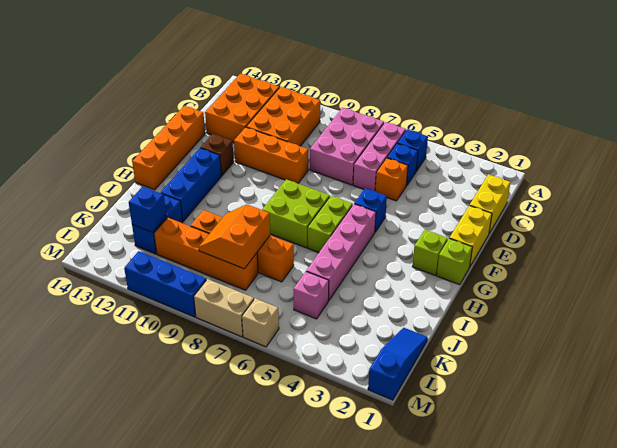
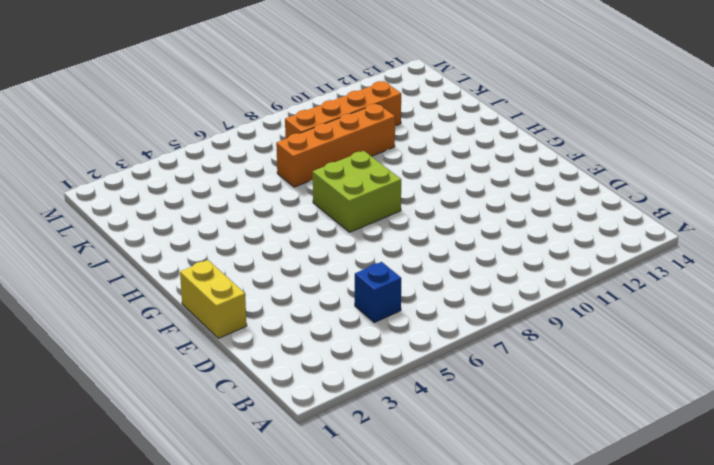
none -> blue 1x1 brick [397,129,428,171]
none -> pink 1x3 brick [353,122,406,191]
none -> pink 2x3 brick [310,108,384,185]

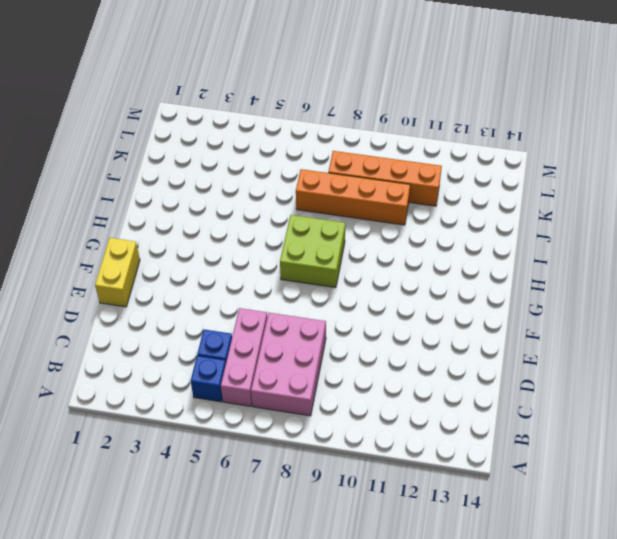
none -> orange 2x3 brick [246,87,320,146]
none -> orange 2x3 brick [205,74,279,143]
none -> yellow 1x2 brick [470,174,511,233]

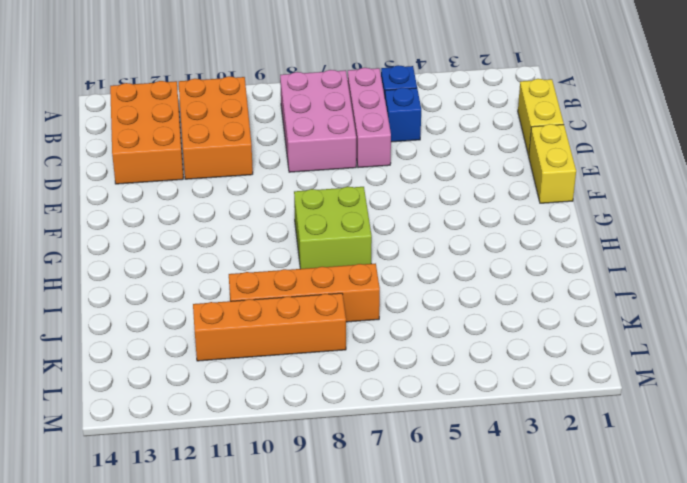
none -> orange 1x1 brick [375,158,408,201]
none -> orange 1x3 brick [234,127,308,183]
none -> orange 1x4 brick [132,106,205,190]

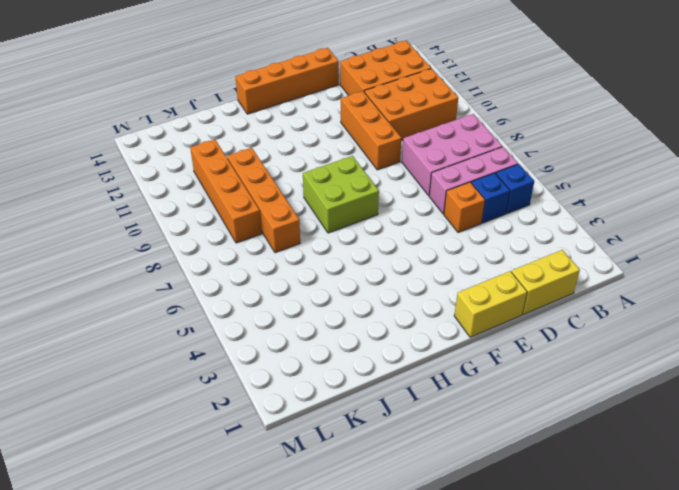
none -> blue 1x1 brick [354,188,387,232]
none -> brown 1x1 brick [201,134,234,176]
none -> lime 1x1 brick [437,239,472,285]

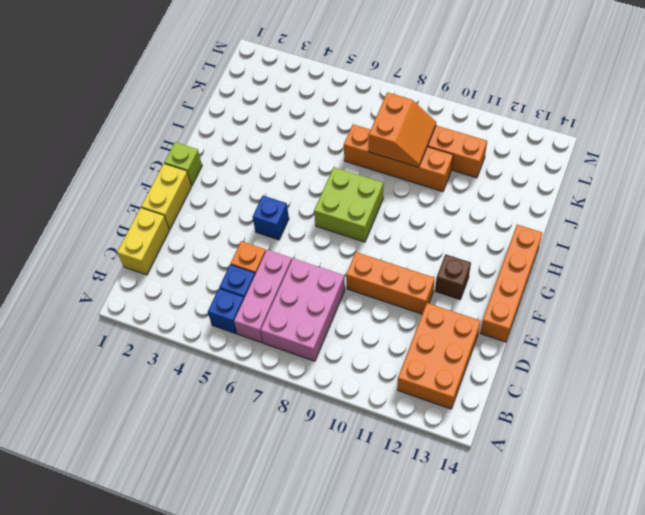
none -> orange 2x3 brick [246,87,320,146]
none -> lime 1x1 brick [412,230,448,275]
none -> pink 1x4 brick [306,204,376,301]

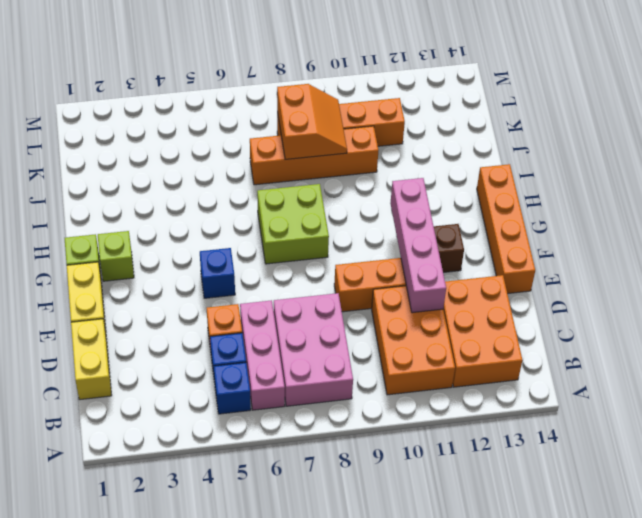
pink 1x4 brick [390,178,446,313] -> pink 1x4 brick moved to [306,204,376,301]
none -> lime 1x2 brick [308,196,353,253]
none -> blue 1x3 brick [161,148,221,221]
none -> blue 1x2 brick [132,195,183,254]

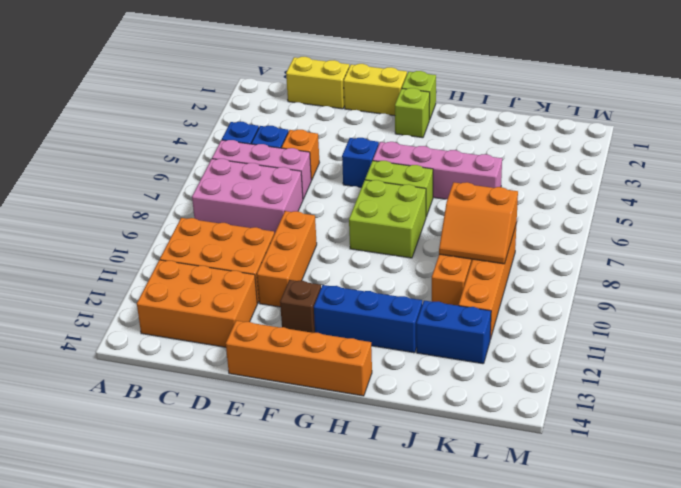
none -> blue 1x3 slope [368,328,428,400]
none -> pink 1x1 brick [293,272,329,319]
none -> tan 1x1 brick [242,298,279,347]

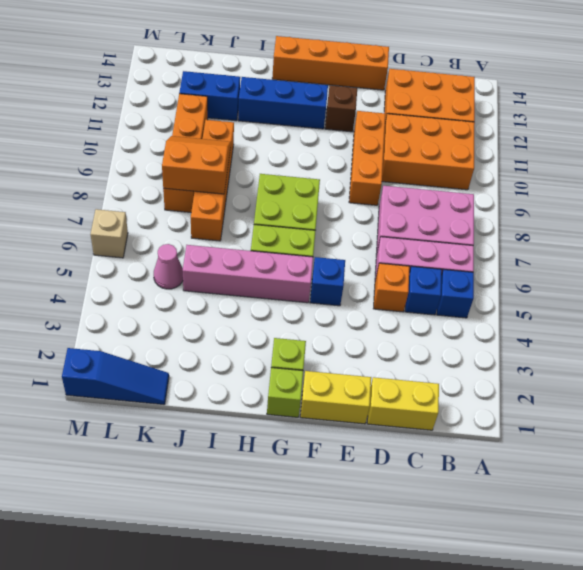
pink 1x1 cone [154,244,183,289] -> pink 1x1 brick [293,272,329,319]
none -> tan 1x2 brick [194,279,254,337]
none -> blue 1x3 brick [124,251,206,317]
none -> blue 1x1 brick [129,187,166,232]

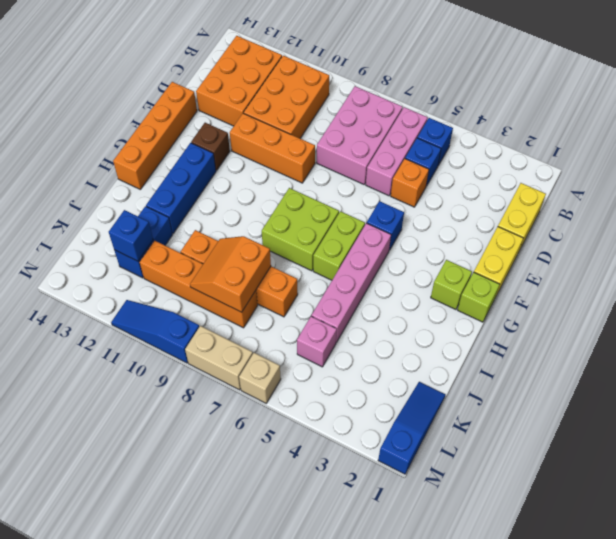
blue 1x3 slope [111,300,199,363] -> blue 1x3 brick [124,251,206,317]

